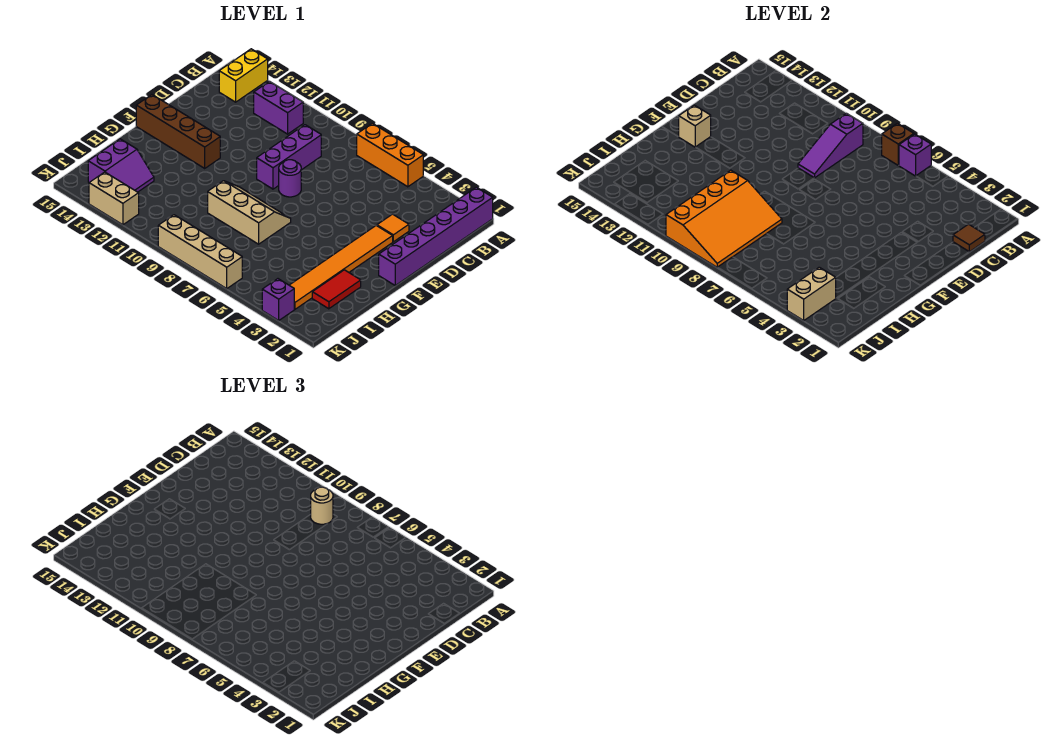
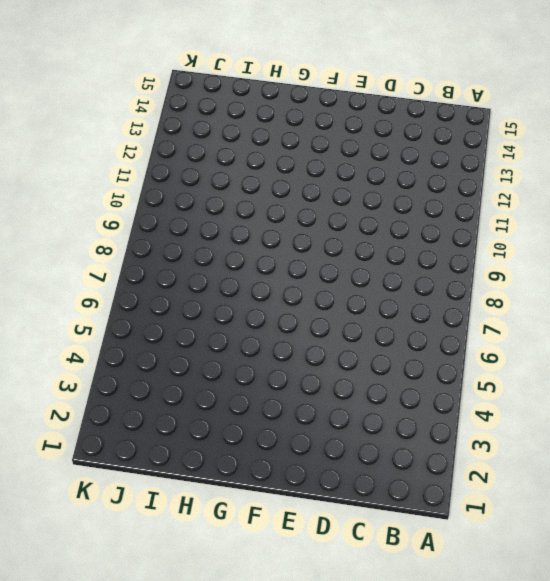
none -> purple 1x6 brick [379,187,493,285]
none -> orange 1x3 brick [357,123,423,187]
none -> yellow 1x2 brick [219,49,268,102]

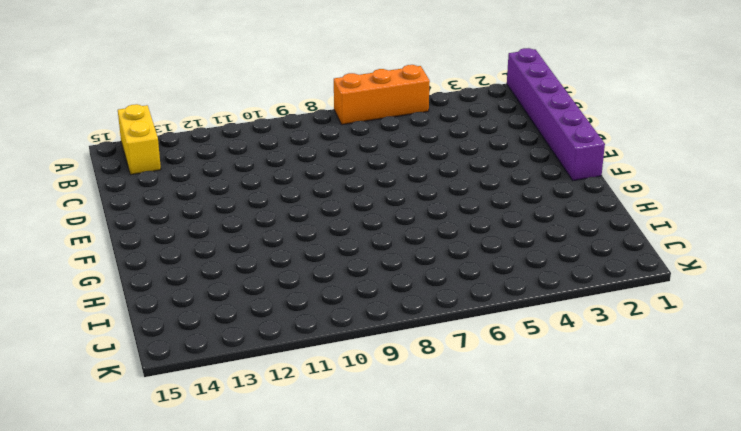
none -> purple 1x2 brick [254,81,303,134]
none -> purple 1x3 brick [257,125,321,189]
none -> orange 1x1 tile [377,214,409,242]

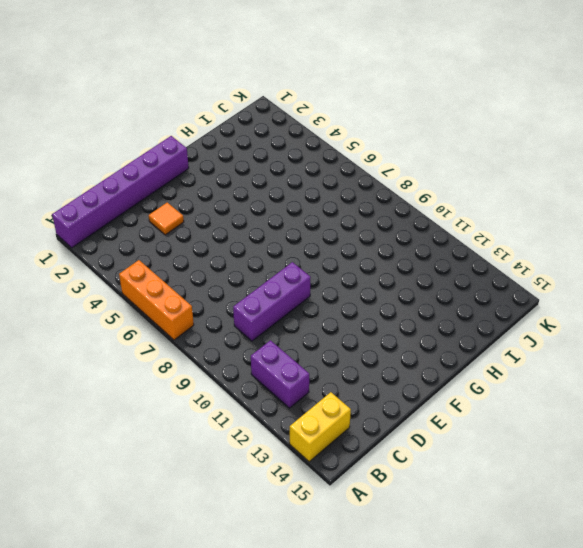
none -> orange 1x6 tile [289,225,393,309]
none -> purple 1x1 round brick [279,160,301,197]
none -> brown 1x4 brick [136,95,220,168]

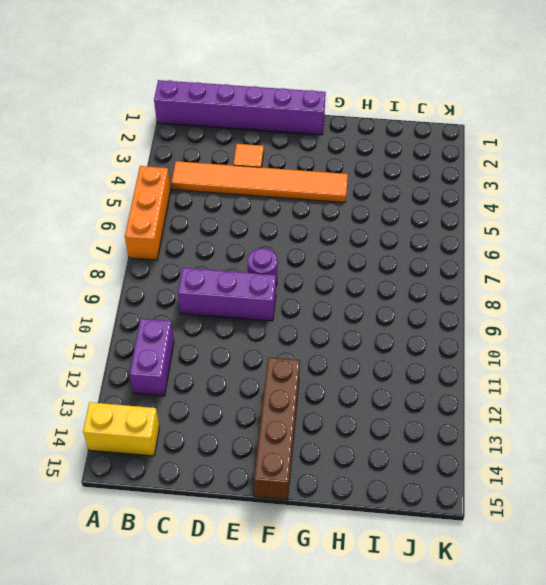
orange 1x6 tile [171,161,348,203] -> orange 1x6 tile moved to [289,225,393,309]
none -> tan 2x3 slope [208,181,291,244]
none -> red 1x2 tile [312,270,361,309]
none -> purple 2x2 slope [88,139,154,192]

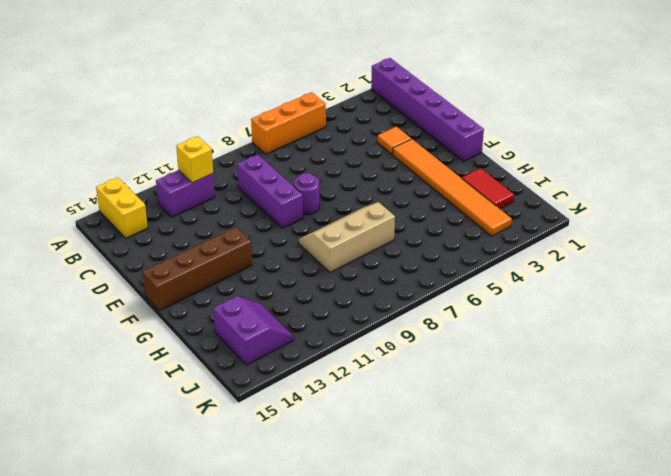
yellow 1x1 brick [176,136,213,183] -> none
none -> purple 1x1 brick [262,279,294,320]
none -> tan 1x4 brick [158,215,242,289]
none -> tan 1x2 brick [89,172,139,225]

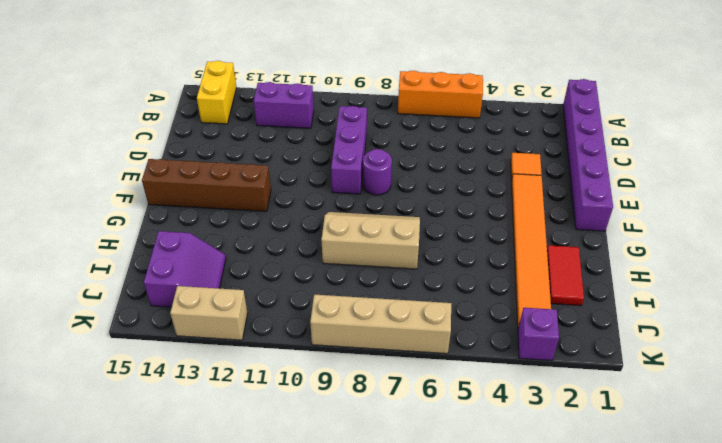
none -> purple 1x1 brick [899,134,931,176]
none -> brown 1x1 brick [882,123,914,165]
none -> purple 1x3 slope [798,113,863,178]

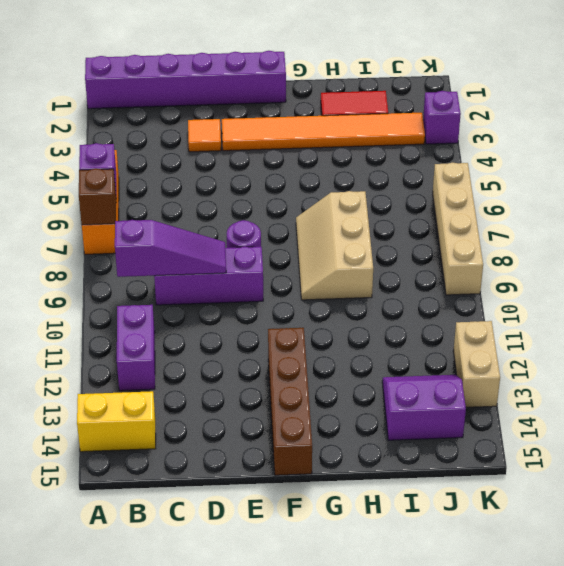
none -> brown 1x1 tile [953,224,985,252]
none -> tan 1x1 brick [679,105,711,147]
none -> orange 3x4 slope [666,170,782,267]

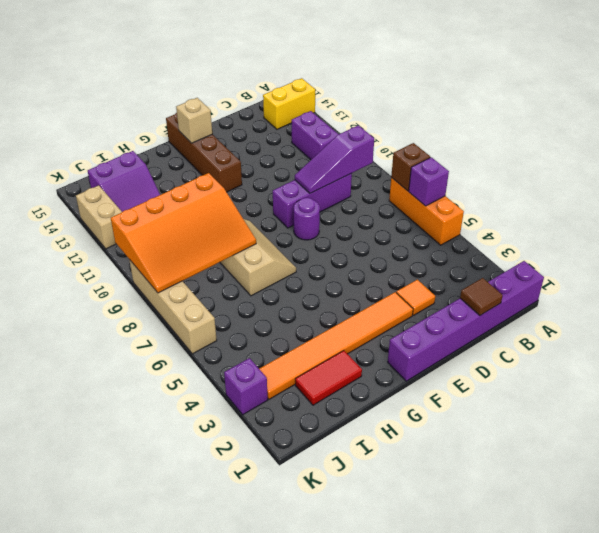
none -> tan 1x2 brick [787,267,836,320]
none -> tan 1x1 round brick [311,487,333,524]

